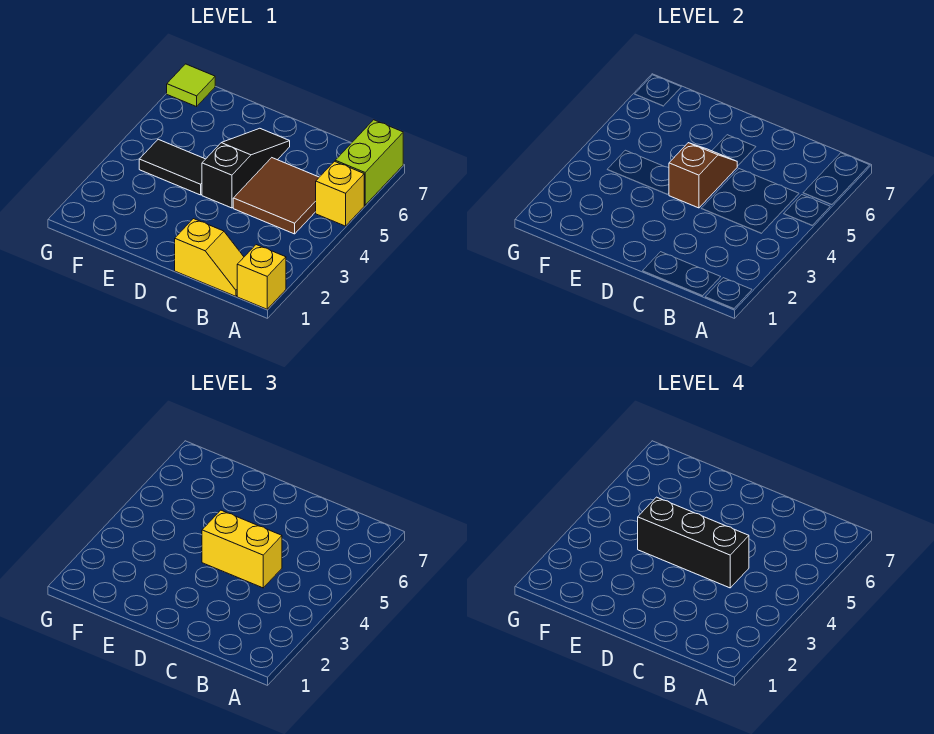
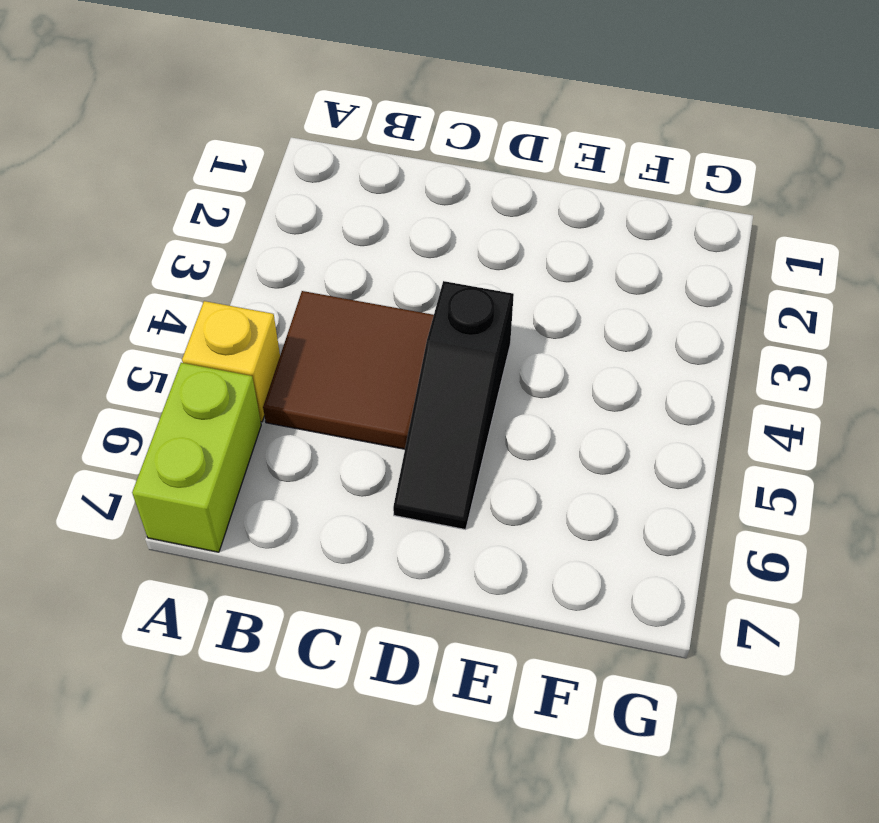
none -> yellow 1x1 brick [237,245,286,309]
none -> yellow 1x2 slope [175,219,244,296]

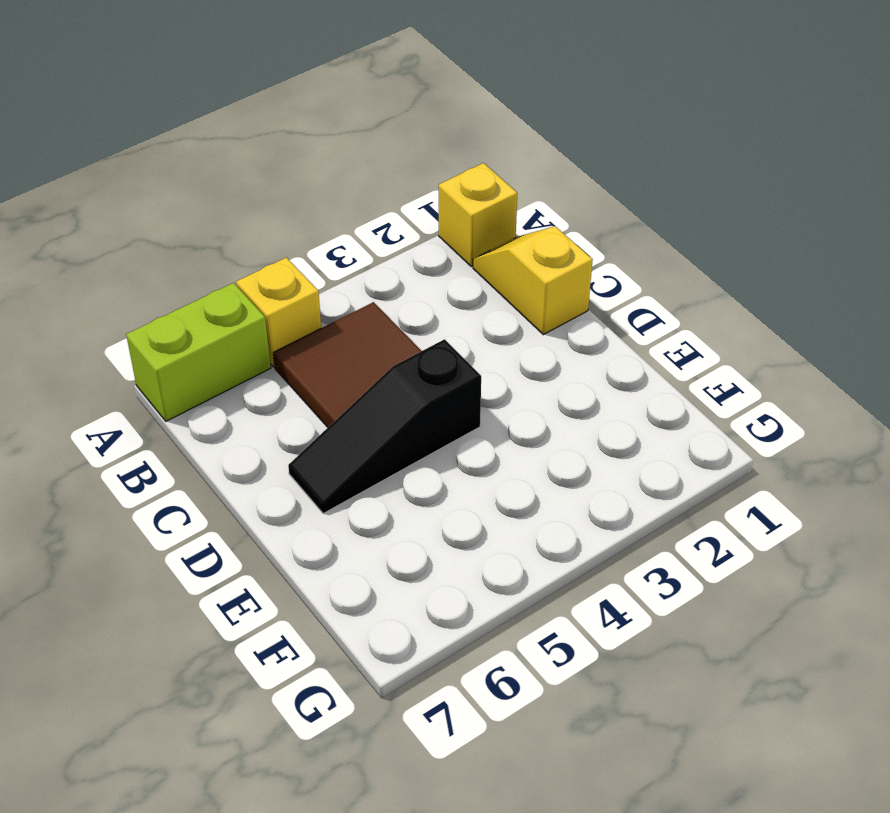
none -> black 1x2 tile [139,139,205,195]
none -> lime 1x1 tile [167,64,215,107]

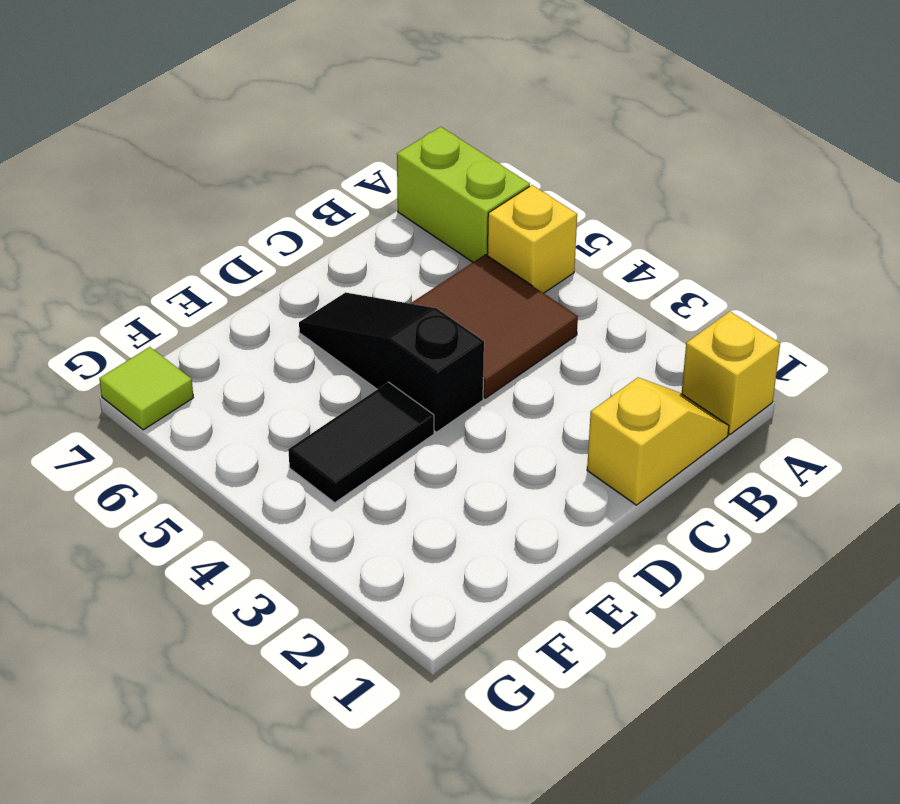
none -> brown 1x2 slope [669,143,737,208]
none -> yellow 1x2 brick [202,510,282,588]

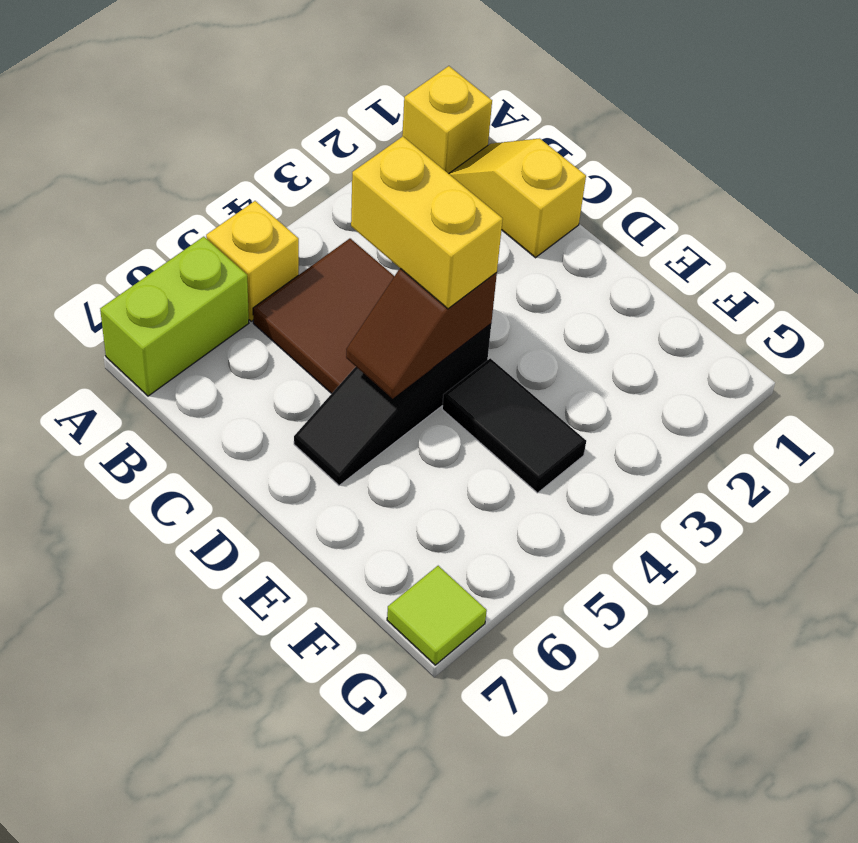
none -> black 1x3 brick [638,497,749,588]

